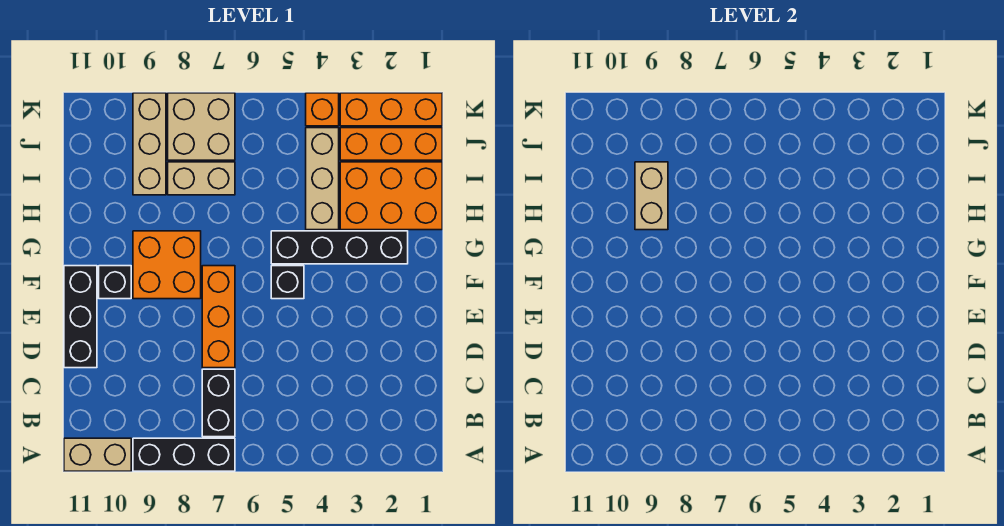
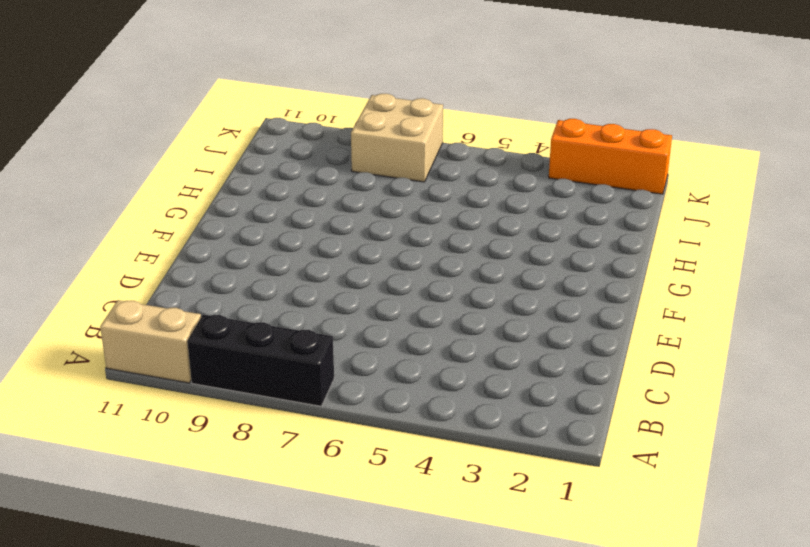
none -> black 1x2 brick [202,369,235,437]
none -> orange 1x3 brick [202,266,235,368]
none -> black 1x3 brick [64,266,97,368]

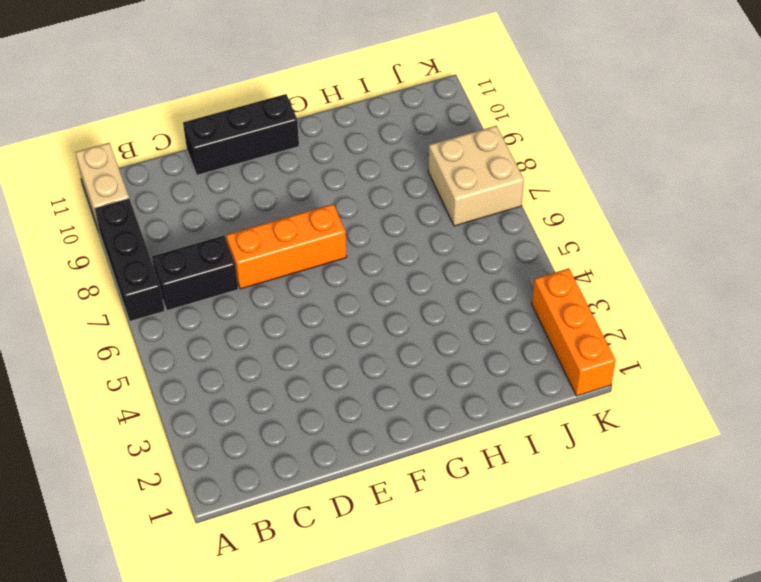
none -> black 1x1 brick [271,266,304,299]
none -> orange 2x2 brick [133,231,201,299]
none -> black 1x1 brick [99,266,131,299]

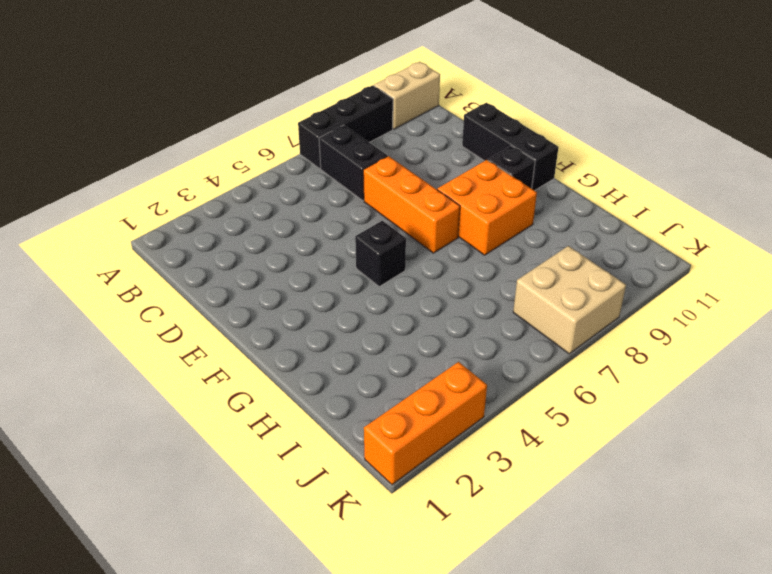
none -> black 1x4 brick [271,231,408,264]
none -> orange 2x3 brick [340,162,442,230]
none -> tan 1x3 brick [306,128,339,230]

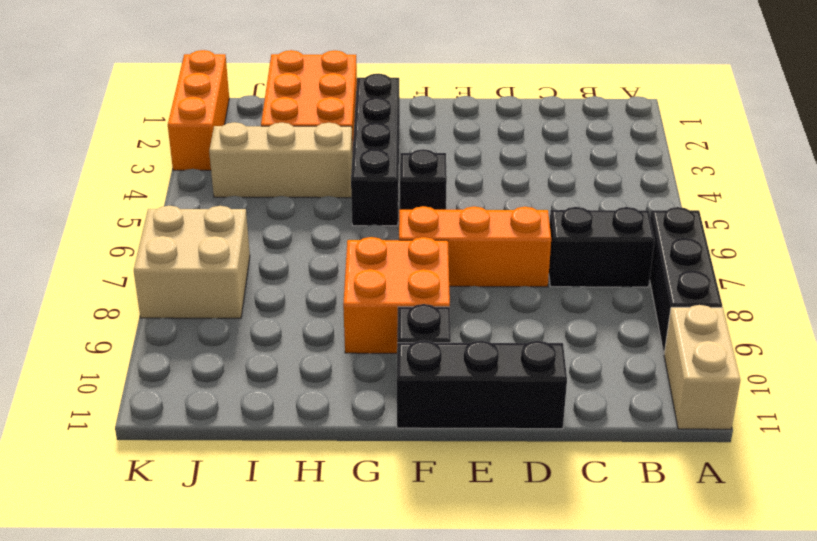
none -> tan 1x2 brick [168,162,235,195]
none -> tan 1x3 brick [133,93,166,195]
none -> orange 1x3 brick [340,128,442,160]

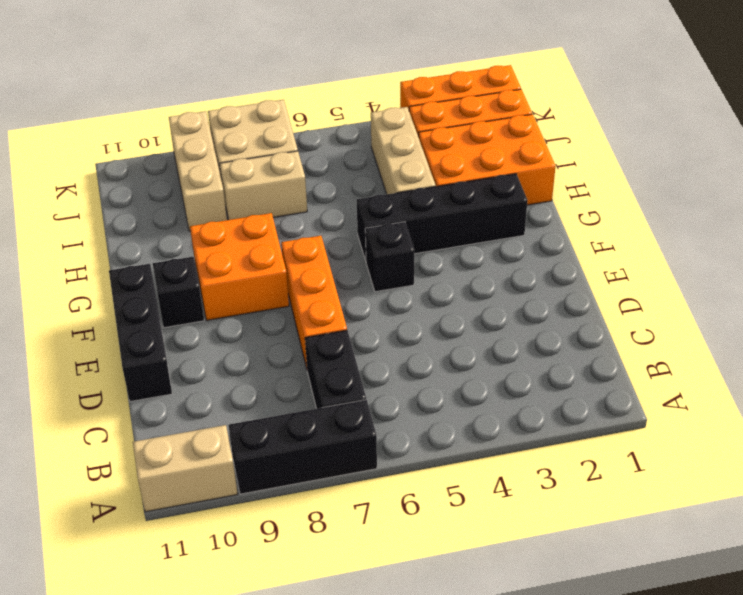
none -> orange 1x1 brick [306,93,339,126]
none -> tan 1x2 brick [635,162,668,230]

